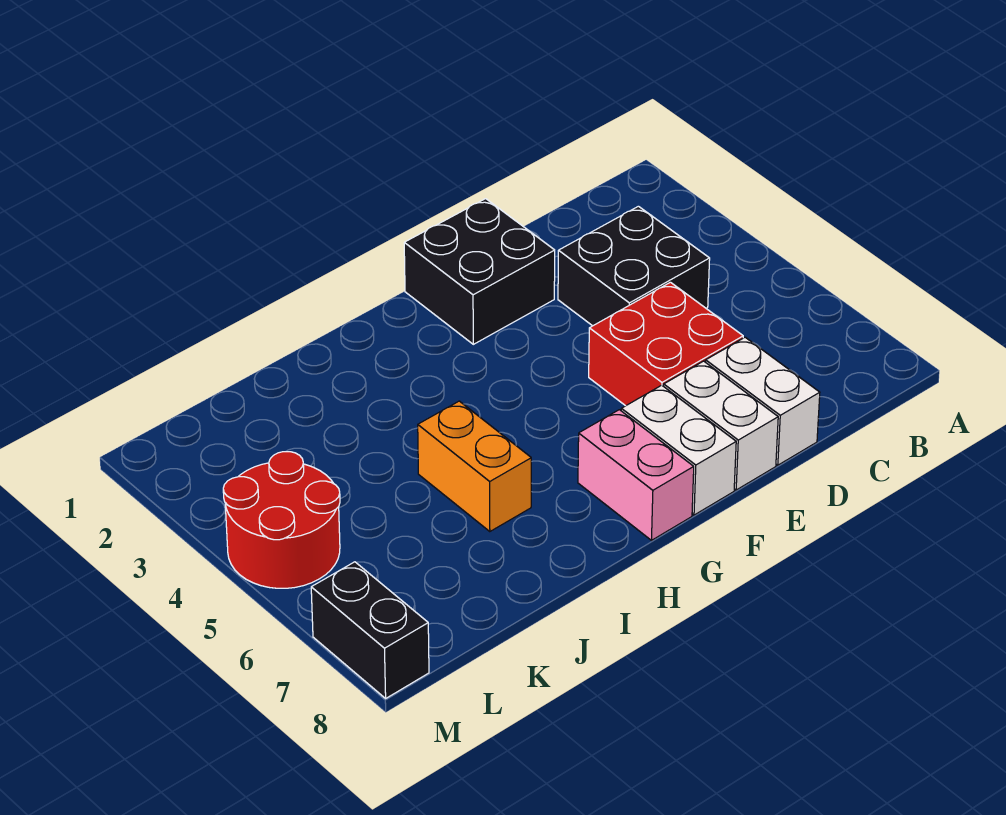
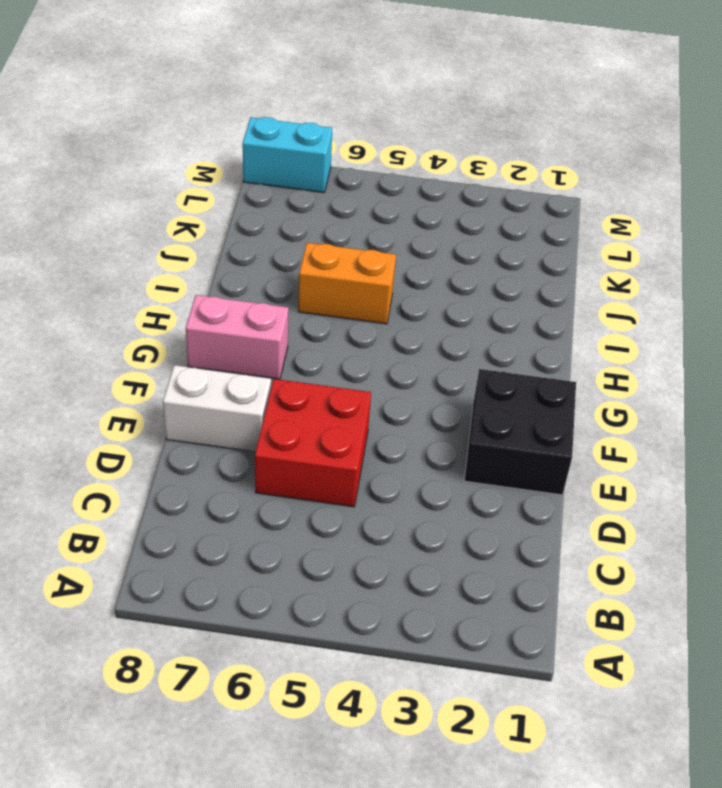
cyan 1x2 brick [243,117,332,193] -> black 1x2 brick [311,562,429,698]
none -> black 2x2 brick [558,206,710,326]
none -> white 1x2 brick [706,337,820,465]

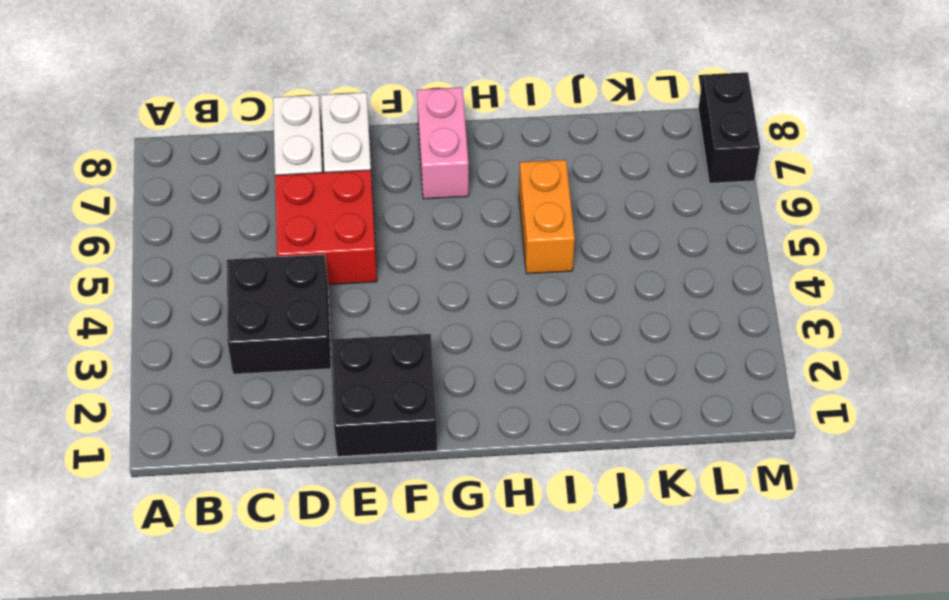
none -> white 1x2 brick [621,385,736,515]
none -> red 2x2 round brick [223,452,340,588]

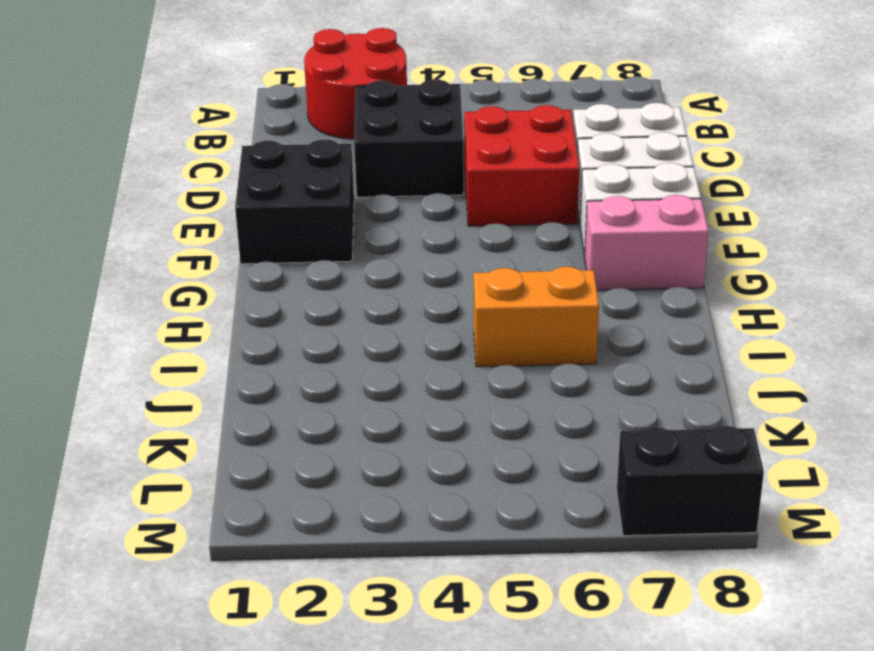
red 2x2 round brick [304,28,407,139] -> red 2x2 round brick moved to [223,452,340,588]

